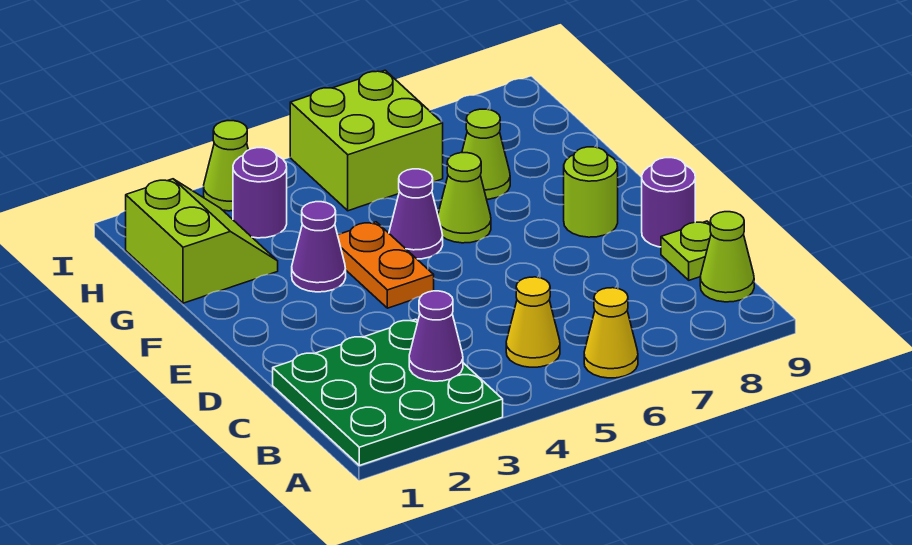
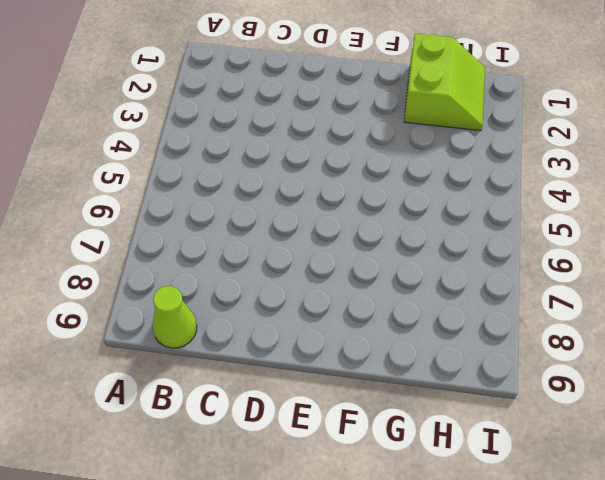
lime 2x2 slope [404,33,485,131] -> lime 2x2 slope turned to [126,179,278,303]
none -> green 3x3 plate [273,319,503,465]
none -> yellow 1x1 cone [584,288,638,378]
none -> yellow 1x1 cone [506,277,560,367]

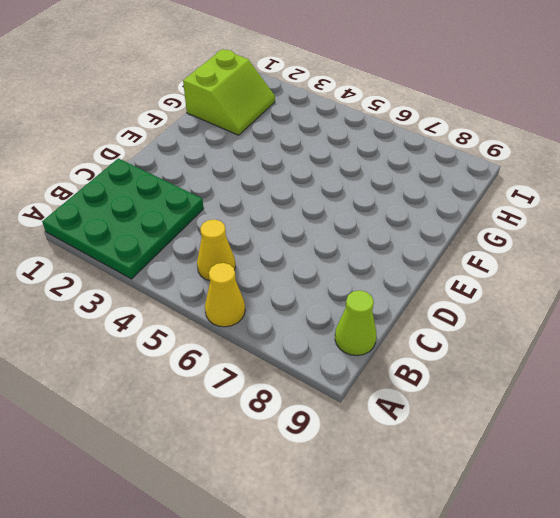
none -> lime 1x1 plate [661,221,711,280]
none -> purple 1x1 round brick [642,158,695,247]
none -> orange 1x2 plate [338,222,434,308]

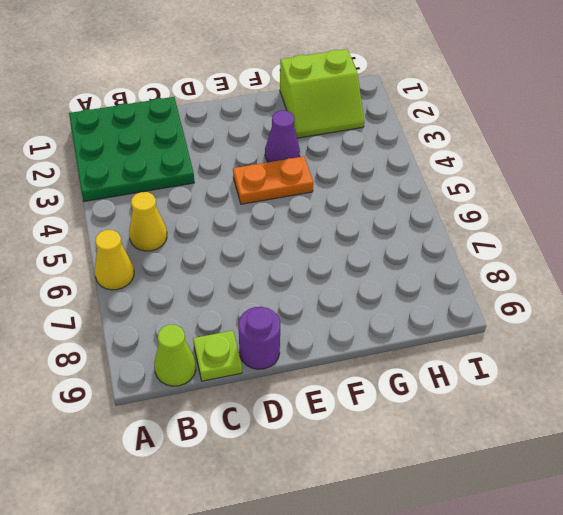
none -> lime 1x1 round brick [564,147,618,237]
none -> purple 1x1 cone [389,169,443,259]
none -> lime 1x1 cone [438,153,491,243]

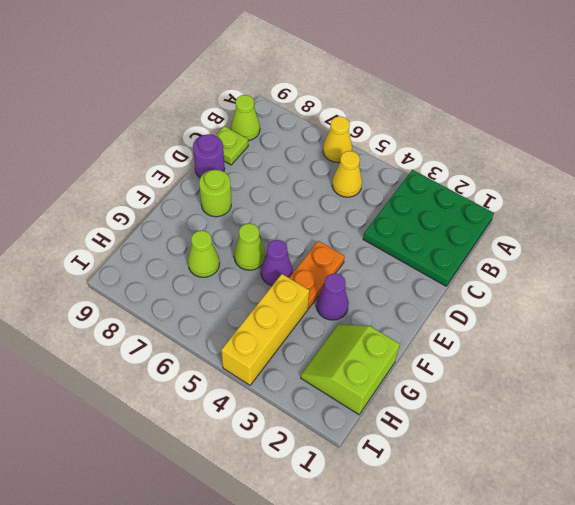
yellow 1x3 brick [221,274,309,385] -> none
none -> purple 1x1 round brick [233,148,287,238]
none -> lime 2x2 brick [290,70,443,211]
none -> lime 1x1 cone [204,121,248,211]

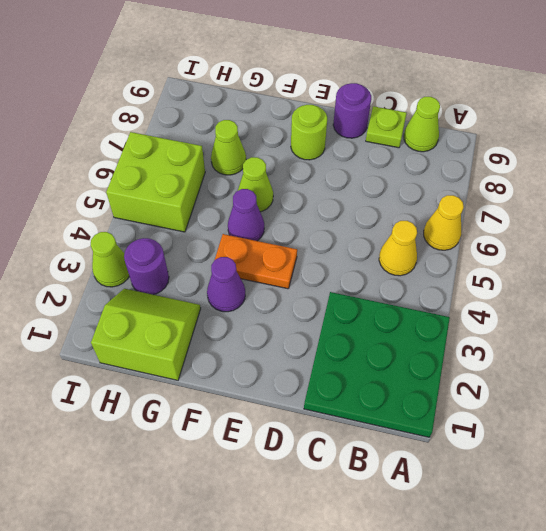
none -> purple 1x1 cone [409,291,463,381]

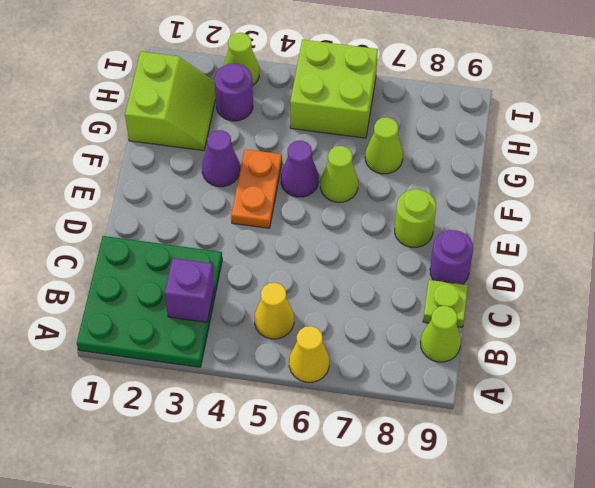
purple 1x1 brick [165,258,215,322] -> purple 1x1 cone [409,291,463,381]

